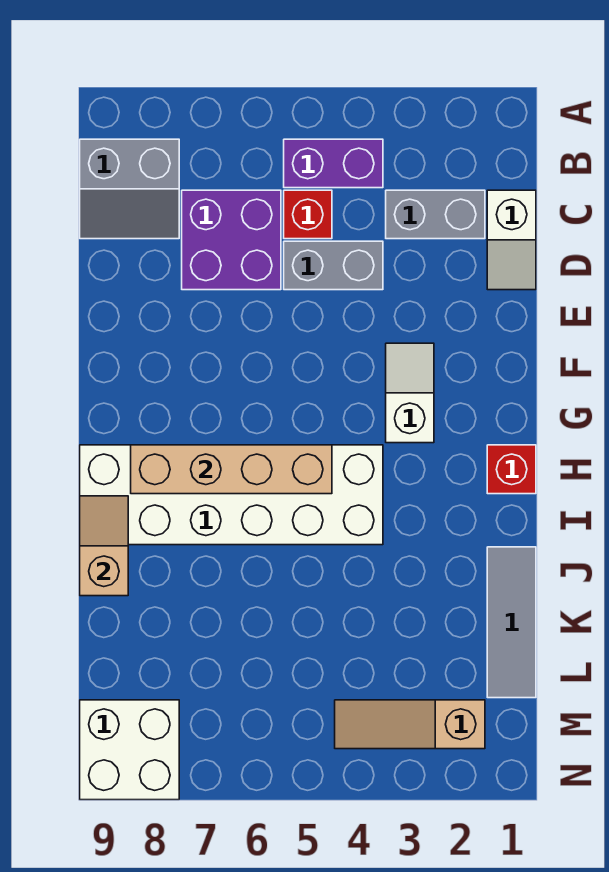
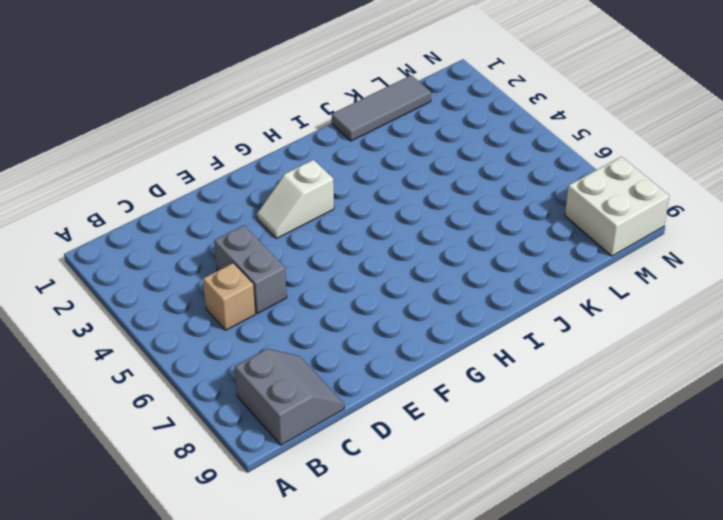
tan 1x1 brick [203,263,256,330] -> red 1x1 brick [284,190,332,239]
none -> purple 1x2 brick [284,139,383,188]
none -> white 1x2 slope [487,190,536,290]
none -> grey 1x2 brick [386,190,485,239]

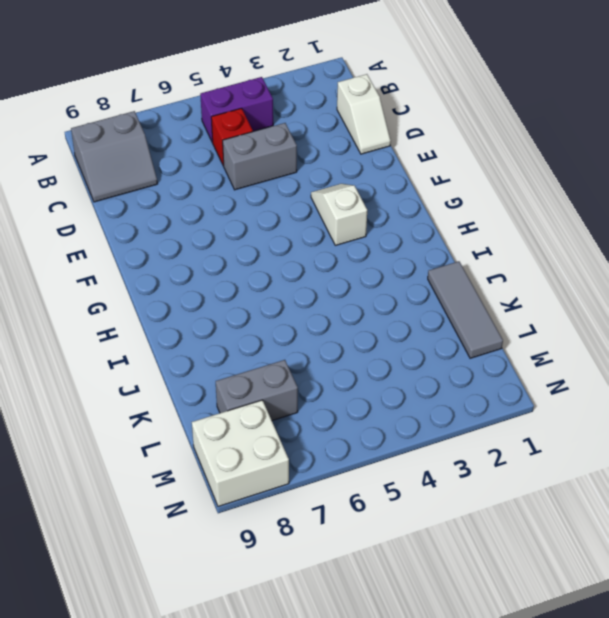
grey 1x2 brick [216,360,298,421] -> grey 1x2 brick moved to [386,190,485,239]
none -> purple 2x2 brick [182,190,281,290]
none -> red 1x1 brick [487,445,536,494]
none -> white 2x6 brick [80,445,383,545]

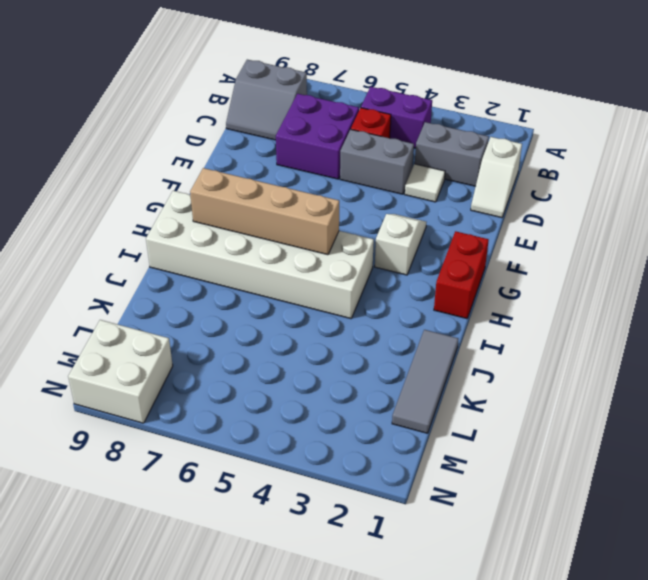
white 1x1 tile [405,164,445,202] -> none
red 1x2 brick [434,231,489,319] -> red 1x1 brick [487,445,536,494]
none -> tan 1x3 slope [335,700,485,749]
none -> tan 1x2 slope [80,496,128,596]

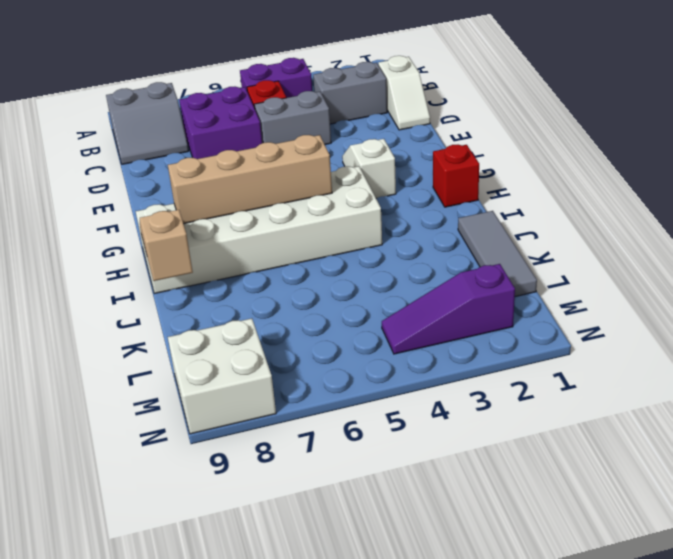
purple 1x3 slope [382,264,515,354] -> tan 1x3 slope [335,700,485,749]

